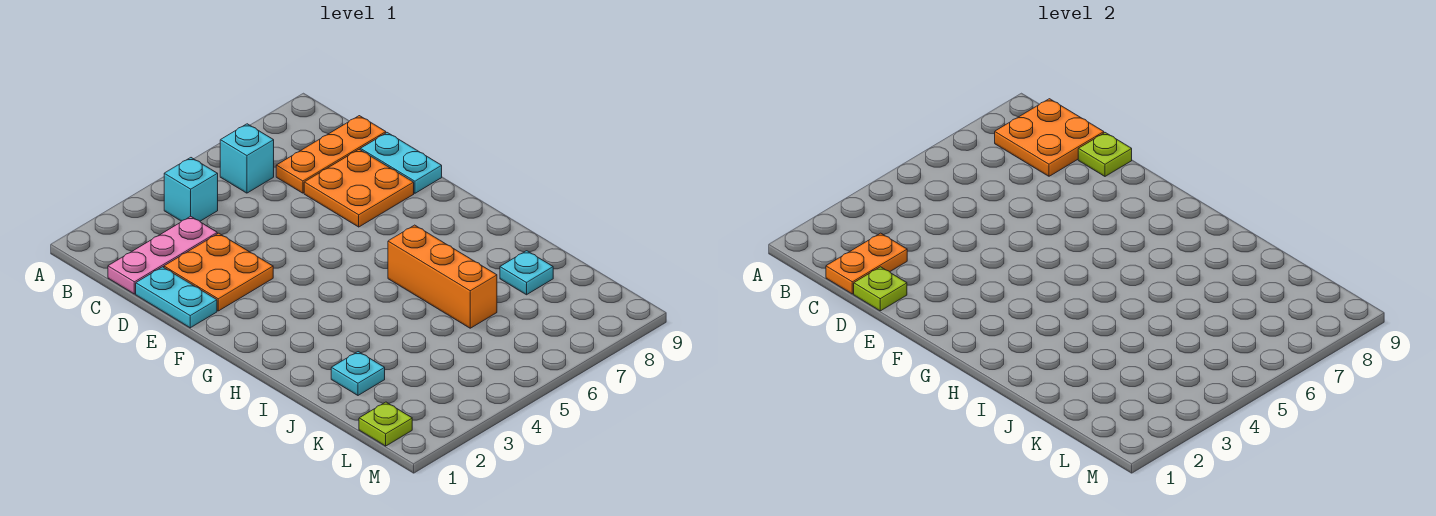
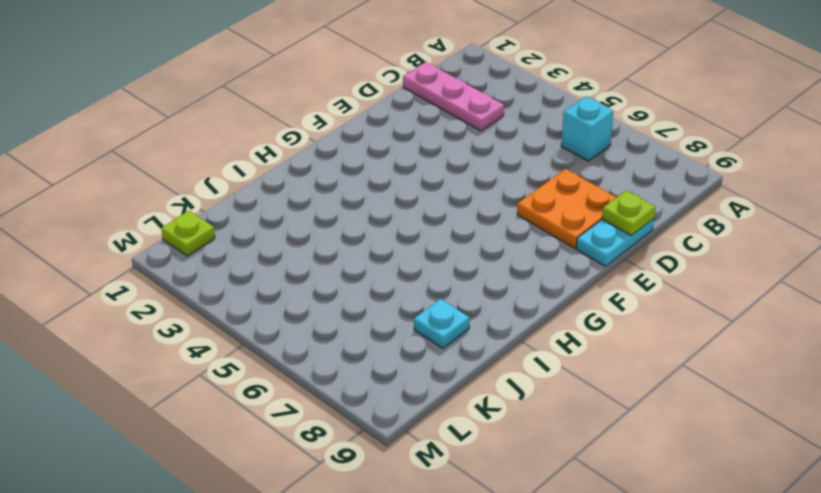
none -> cyan 1x1 brick [164,158,218,221]
none -> orange 1x3 plate [276,116,386,193]
none -> cyan 1x2 plate [136,267,217,328]

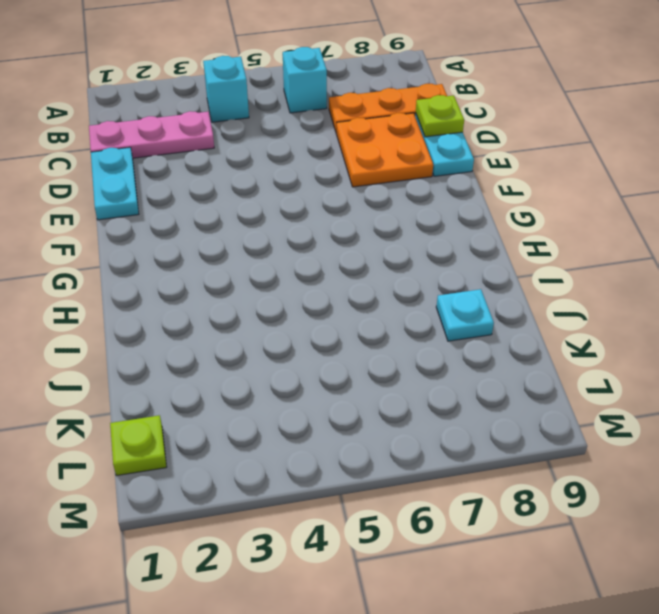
none -> orange 2x2 plate [164,233,273,311]
none -> orange 1x3 brick [388,225,497,328]
none -> cyan 1x1 plate [331,352,385,395]

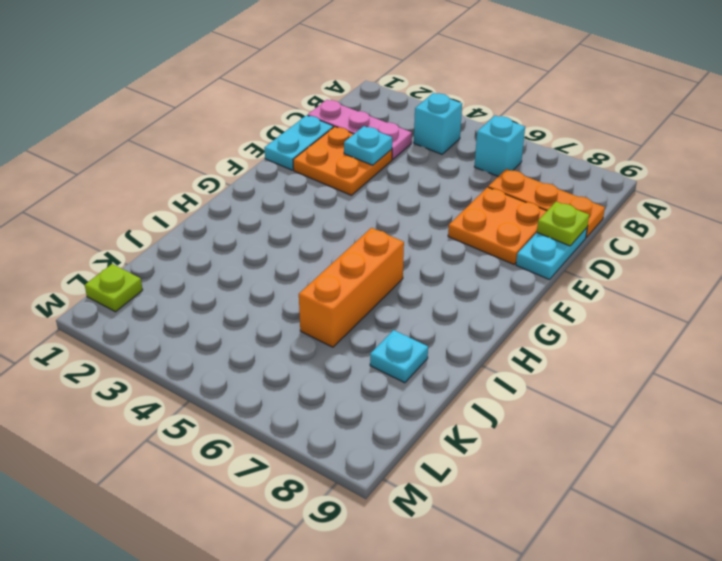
cyan 1x1 plate [344,126,392,165] -> cyan 1x1 plate moved to [331,352,385,395]
none -> orange 2x2 plate [995,99,1104,176]
none -> orange 1x2 plate [826,233,907,294]
none -> lime 1x1 plate [854,267,907,311]

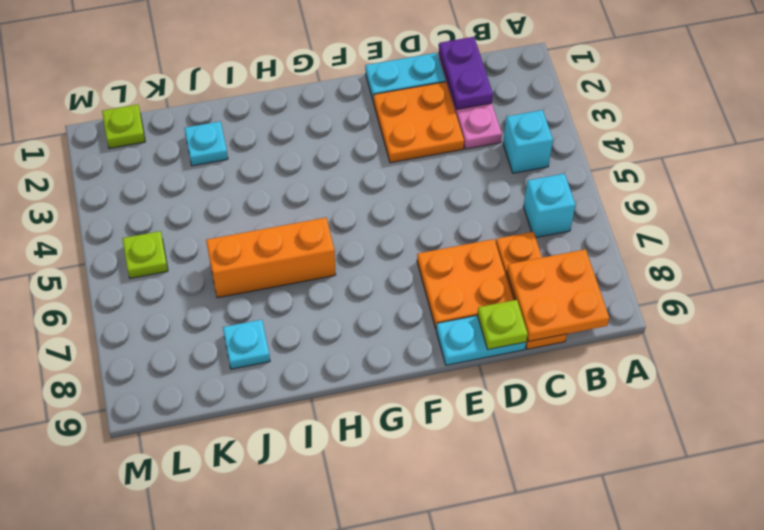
purple 1x2 plate [439,37,493,109] -> orange 1x2 plate [826,233,907,294]
lime 1x1 plate [122,231,168,278] -> lime 1x1 plate moved to [854,267,907,311]

